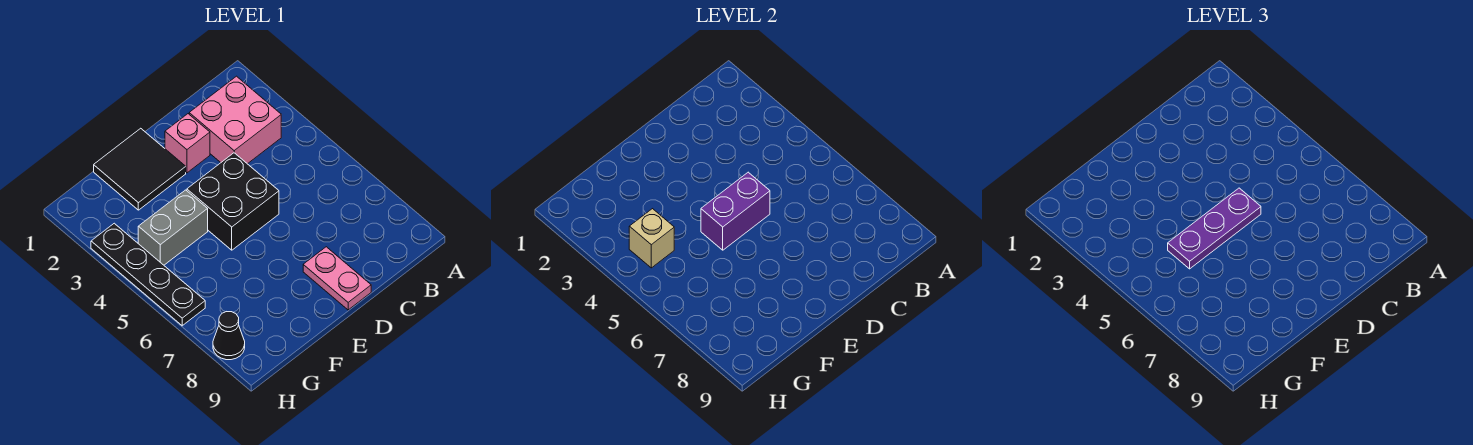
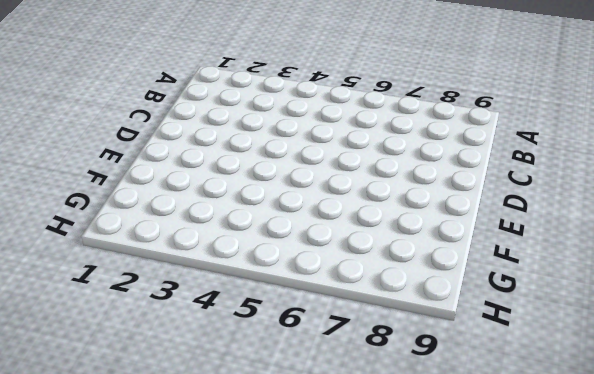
none -> pink 2x2 brick [189,76,281,164]
none -> pink 1x1 brick [165,114,210,173]

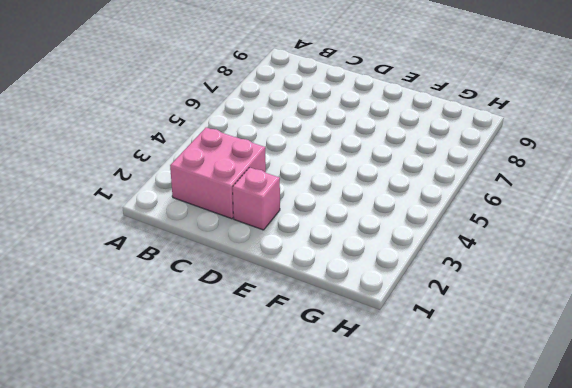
none -> black 2x2 brick [187,153,279,250]
none -> pink 1x2 plate [303,247,371,310]

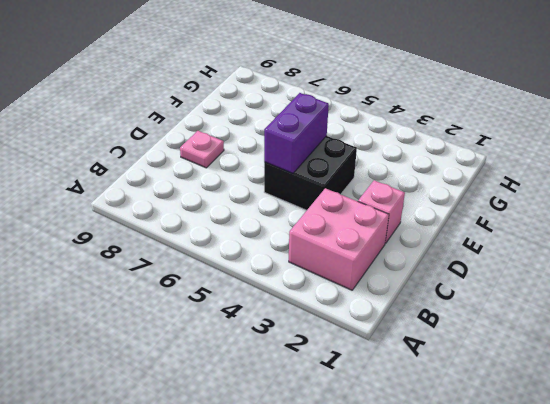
pink 1x1 plate [180,131,224,168] -> pink 1x2 plate [303,247,371,310]
none -> black 2x2 tile [94,128,186,210]
none -> grey 1x2 brick [138,190,208,265]

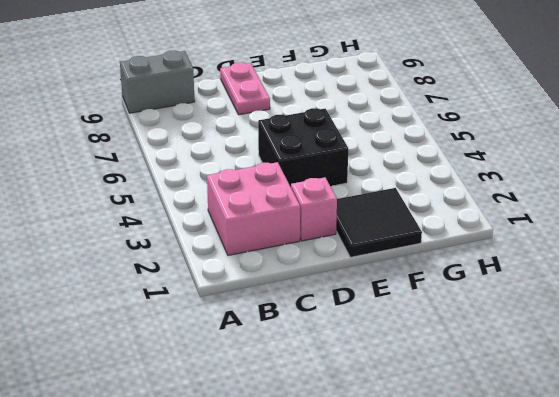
grey 1x2 brick [120,50,195,113] -> grey 1x2 brick moved to [138,190,208,265]
none -> black 1x4 plate [91,223,205,326]
none -> black 1x1 cone [213,312,245,360]

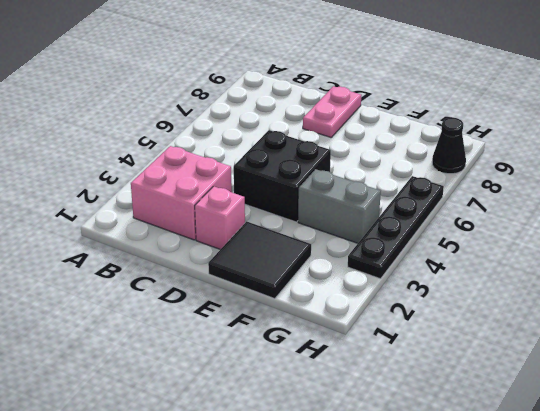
none -> purple 1x2 brick [701,172,770,250]
none -> tan 1x1 brick [629,209,674,268]

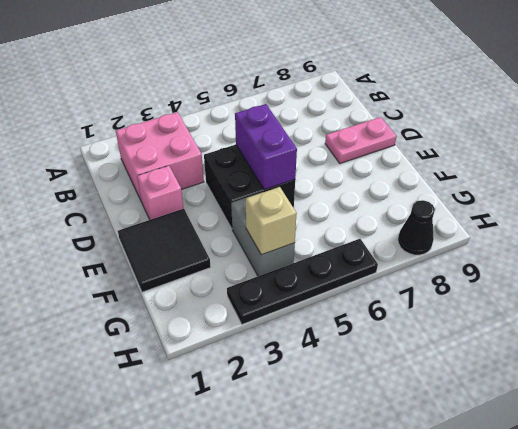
none -> purple 1x3 plate [1168,188,1261,269]

